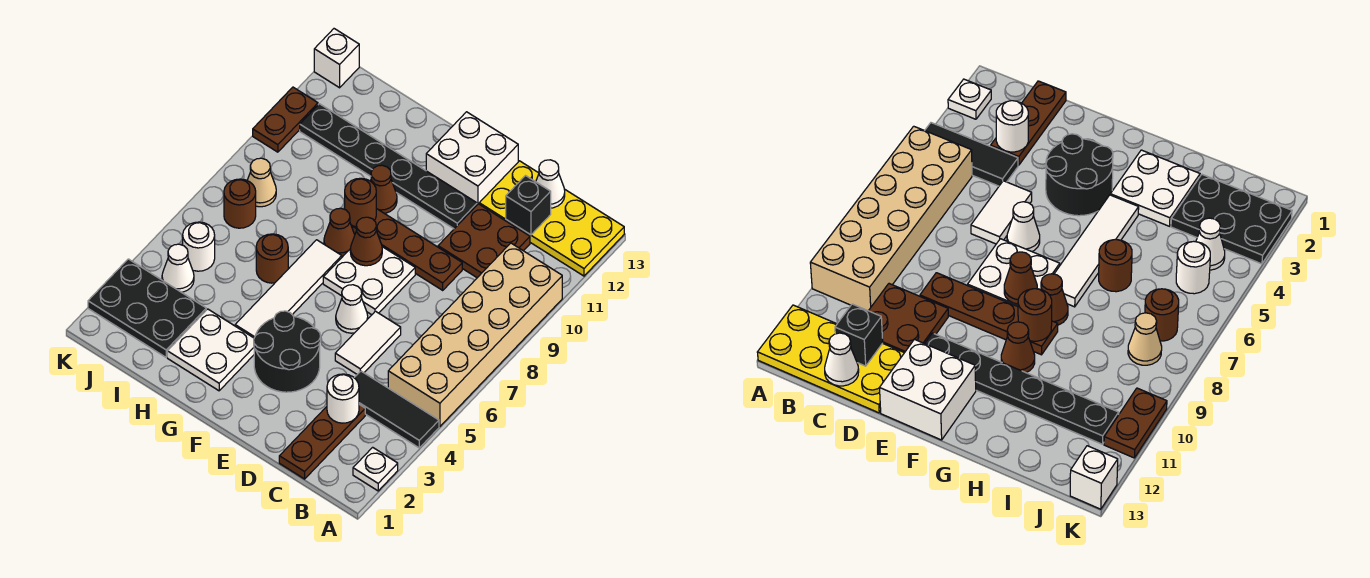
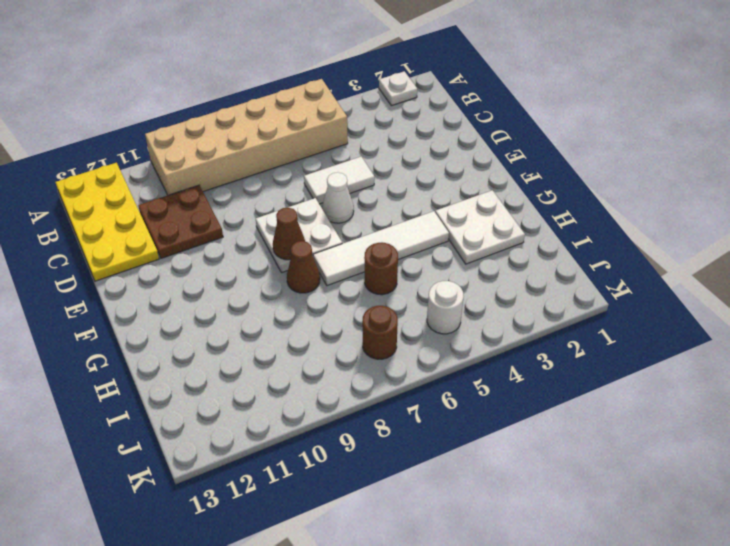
none -> black 1x3 tile [354,371,439,448]
none -> brown 1x3 plate [279,405,365,479]
none -> brown 1x4 plate [351,209,462,290]
none -> black 2x2 round brick [254,311,321,392]

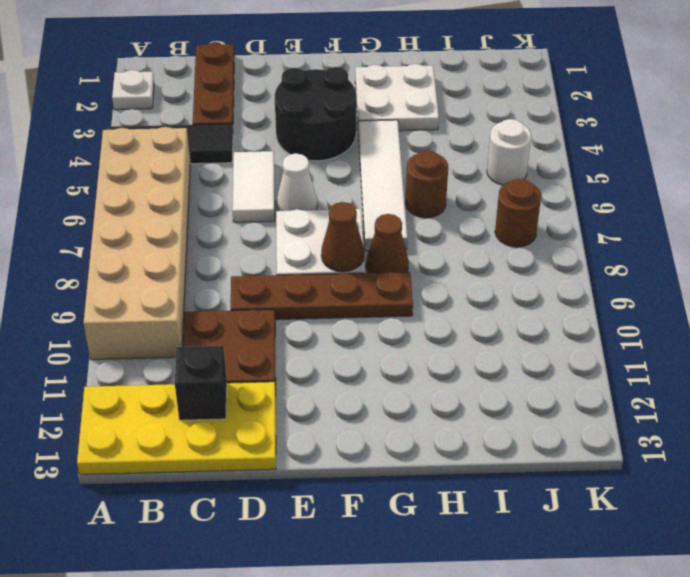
none -> black 1x6 plate [300,104,477,229]
none -> white 2x2 brick [426,112,518,205]
none -> brown 1x1 cone [371,165,397,214]
none -> black 2x3 plate [88,259,206,357]

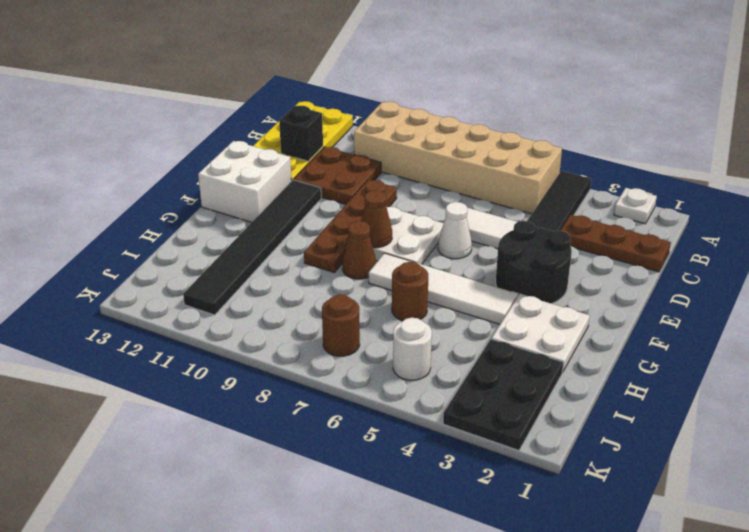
black 1x6 tile [183,180,321,315] -> black 1x6 plate [300,104,477,229]
none -> brown 1x1 cone [371,165,397,214]
none -> white 1x1 cone [162,244,194,292]
none -> tan 1x1 cone [247,158,276,207]
none -> brown 1x2 plate [253,87,318,152]

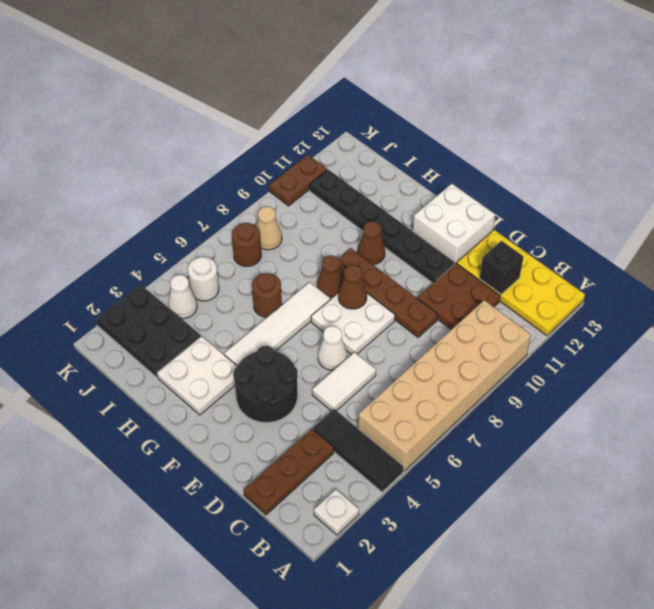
none -> white 1x1 brick [314,29,359,88]
none -> white 1x1 round brick [327,374,359,423]
none -> white 1x1 cone [536,160,565,208]
none -> brown 1x1 round brick [345,178,376,227]

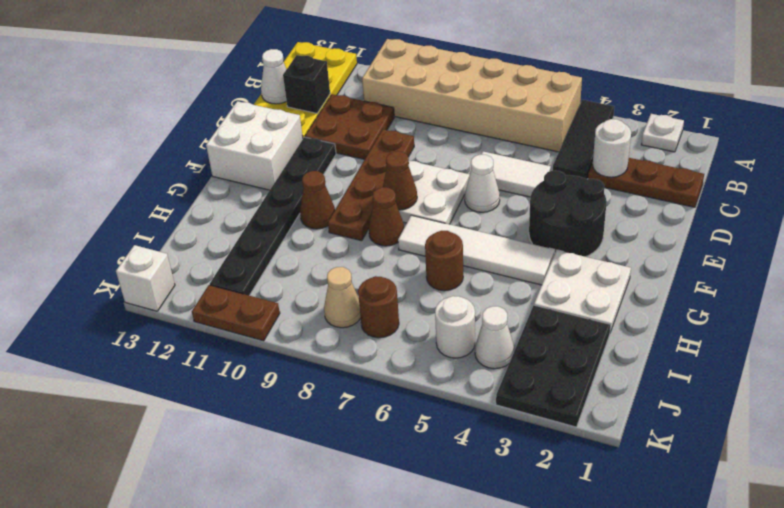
none -> brown 1x1 round brick [345,178,376,227]

